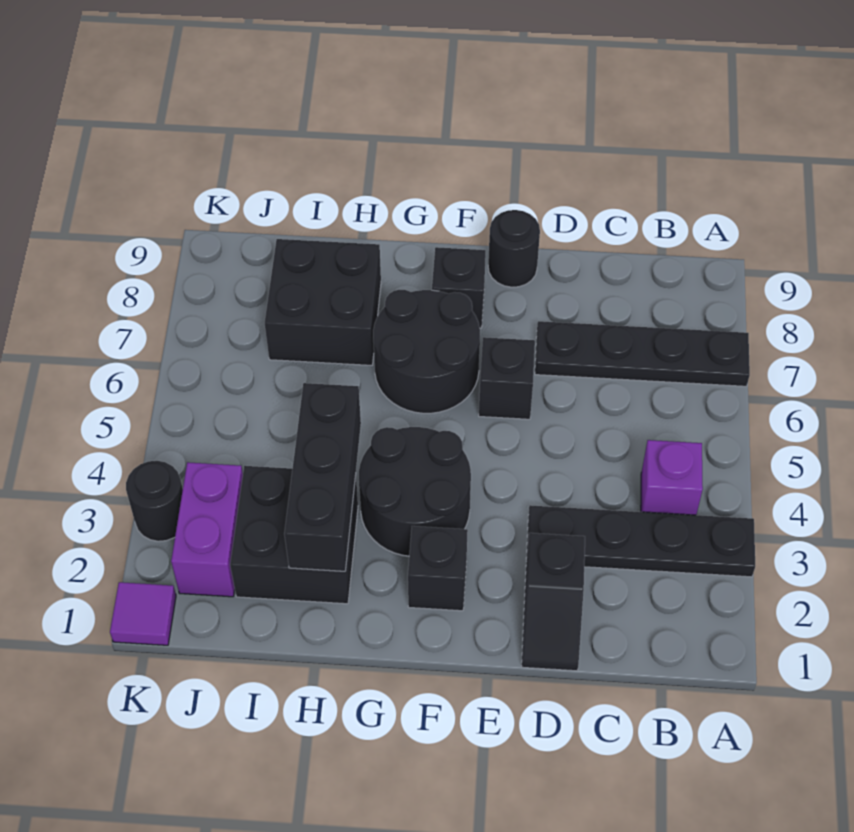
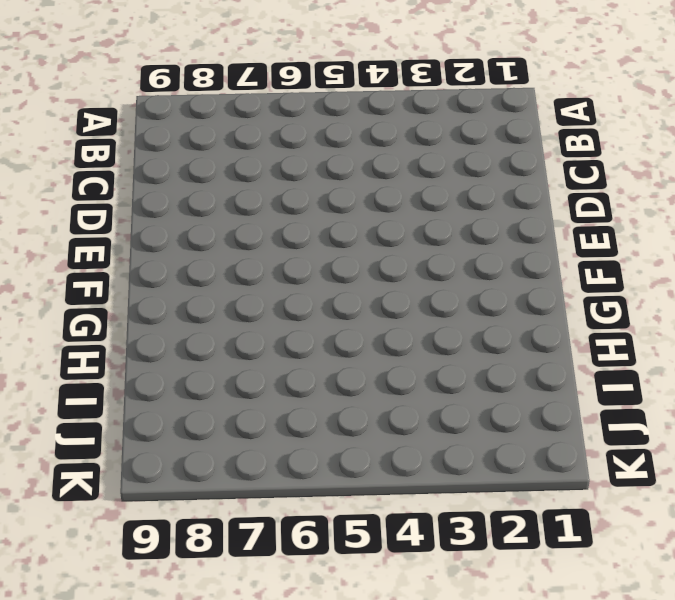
none -> black 1x4 plate [526,505,755,577]
none -> black 1x4 plate [535,321,750,386]
none -> purple 1x1 brick [641,440,703,515]

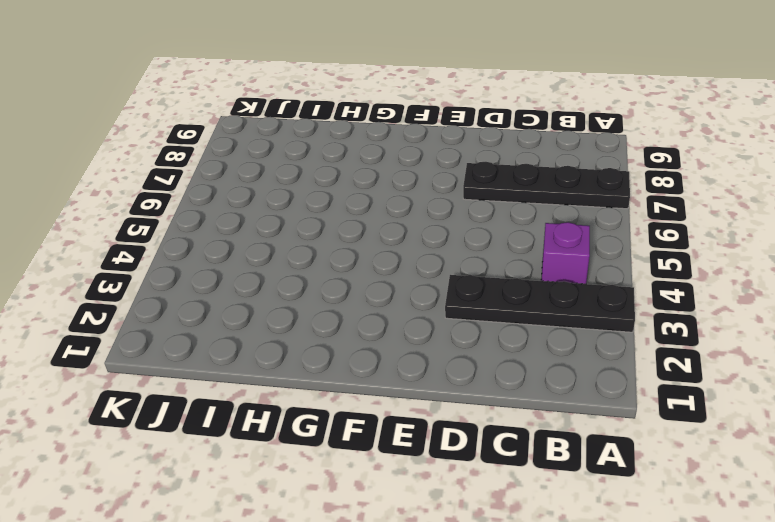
none -> black 1x2 slope [522,533,585,671]
none -> black 1x1 brick [479,337,535,419]
none -> black 1x1 round brick [488,210,540,287]

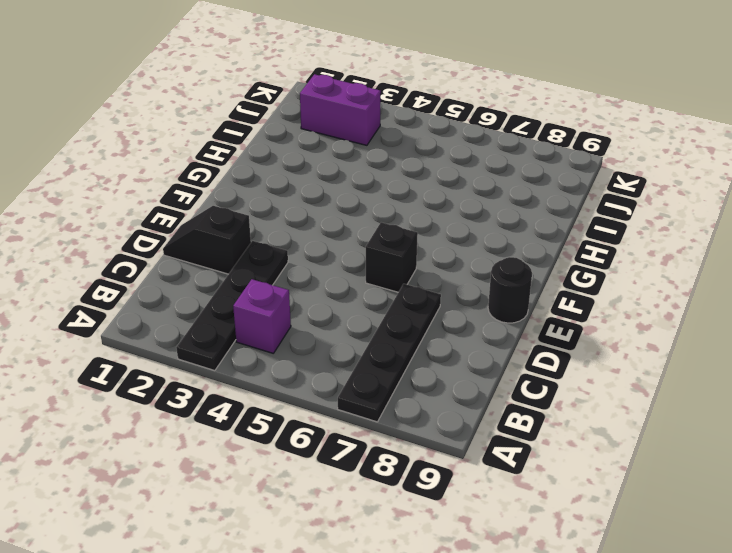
none -> black 1x1 brick [408,526,468,611]
none -> black 2x2 round brick [359,427,471,556]
none -> black 2x2 round brick [373,290,480,413]

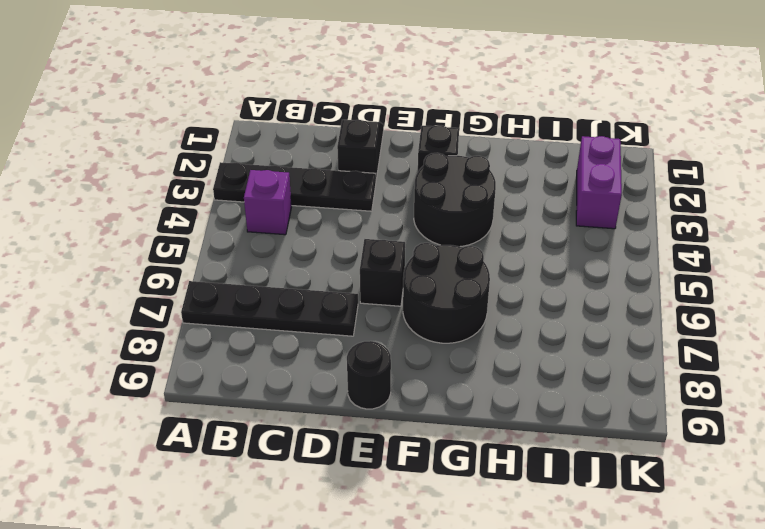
none -> black 1x1 brick [432,247,486,328]
none -> black 2x2 brick [230,466,358,604]
none -> black 2x2 brick [264,239,381,365]

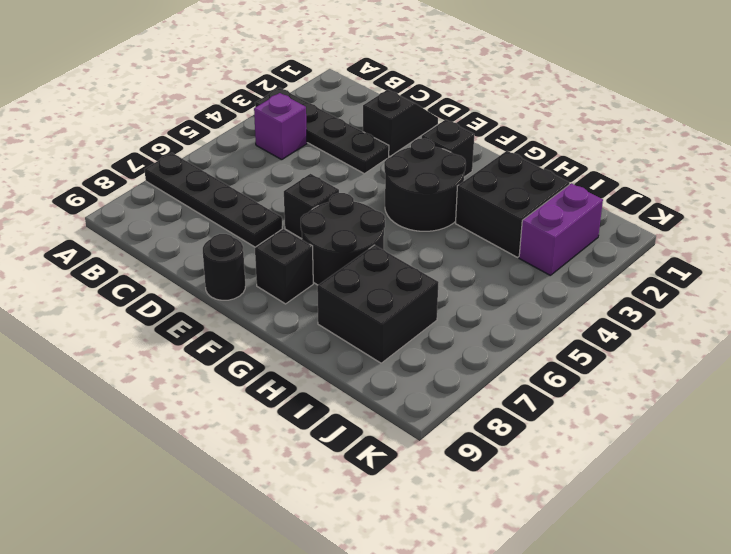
none -> purple 1x1 tile [110,582,176,645]
none -> black 1x1 round brick [126,461,183,541]
none -> black 1x3 brick [284,383,361,571]

